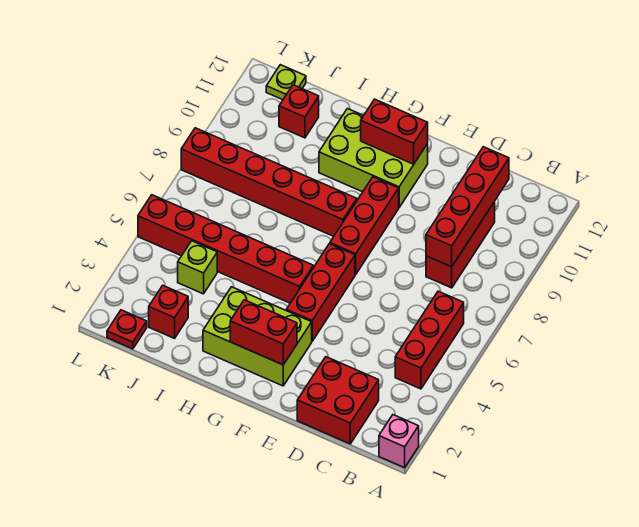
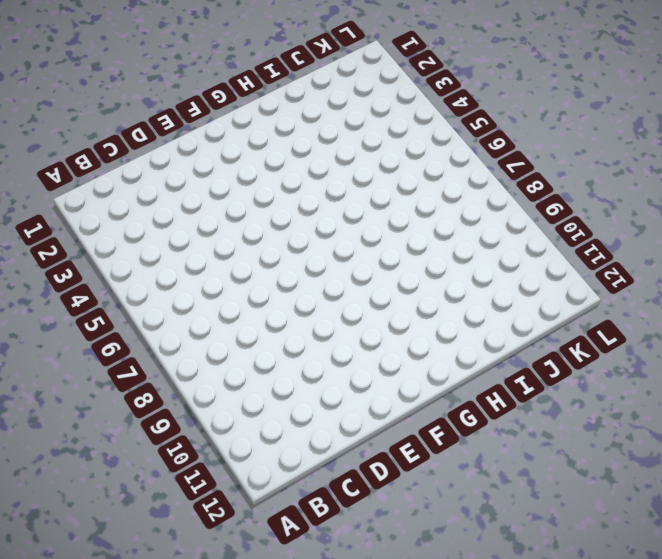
none -> pink 1x1 brick [379,415,419,468]
none -> red 1x3 brick [395,291,464,389]
none -> red 2x2 brick [297,357,379,444]

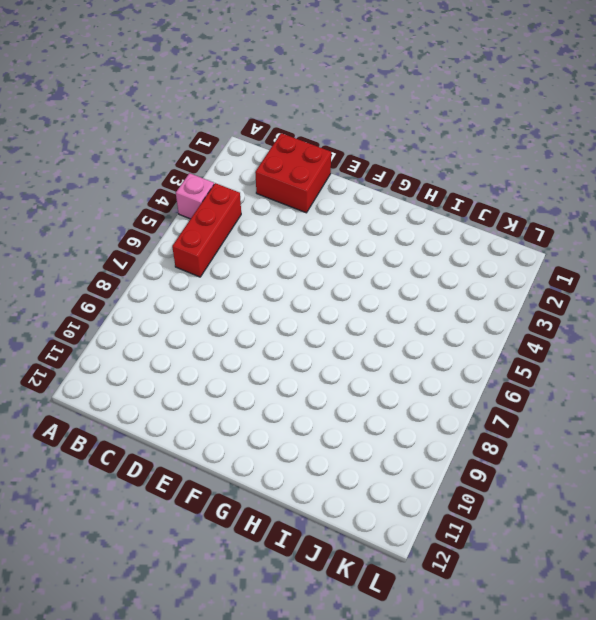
pink 1x1 brick [176,173,214,219] -> pink 1x1 brick moved to [379,415,419,468]
none -> red 1x3 brick [426,202,495,288]
none -> lime 2x3 brick [203,287,312,386]
none -> red 1x3 brick [286,244,355,341]

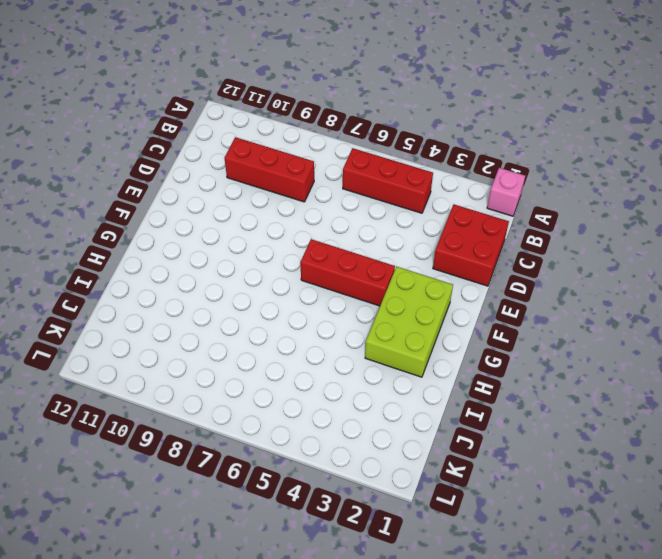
none -> red 1x3 brick [330,177,399,274]
none -> lime 2x3 brick [319,109,428,207]
none -> red 1x6 brick [138,195,313,303]

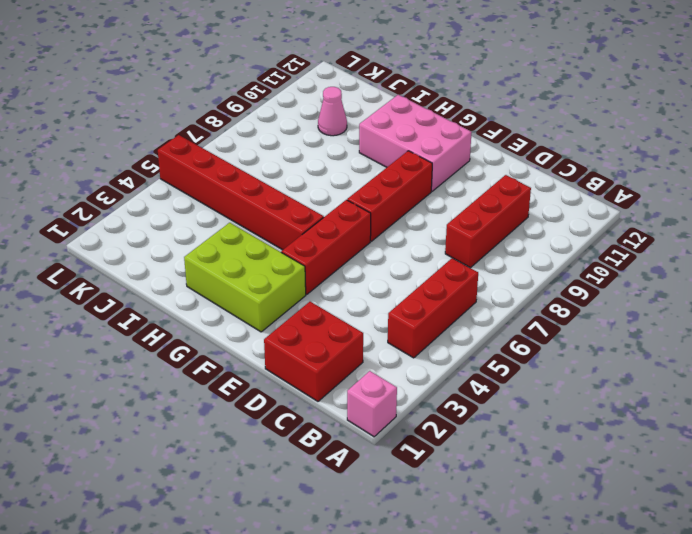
pink 2x3 brick [359,95,472,191] -> lime 2x3 brick [319,109,428,207]
pink 1x1 cone [318,87,347,136] -> none
none -> red 1x6 brick [181,128,357,236]
none -> red 1x1 brick [149,285,188,338]
none -> lime 1x1 brick [178,241,217,294]

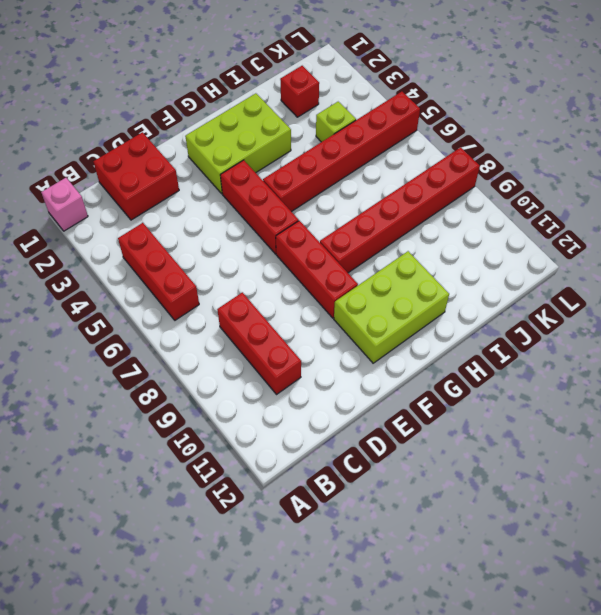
none -> red 1x1 brick [279,85,319,138]
none -> red 1x1 plate [107,310,147,349]
none -> lime 1x1 plate [266,65,306,100]

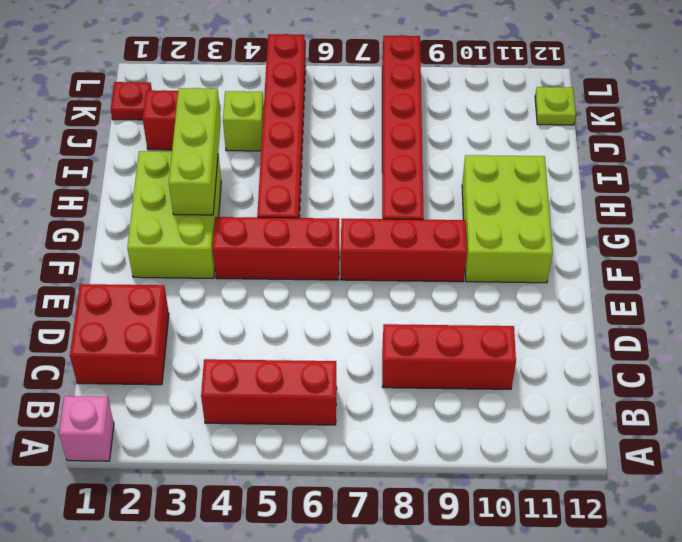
lime 1x3 brick [169,88,221,215] -> none
none -> red 1x1 brick [279,85,319,138]
none -> red 1x4 brick [426,147,509,267]
none -> red 1x2 brick [230,300,297,365]

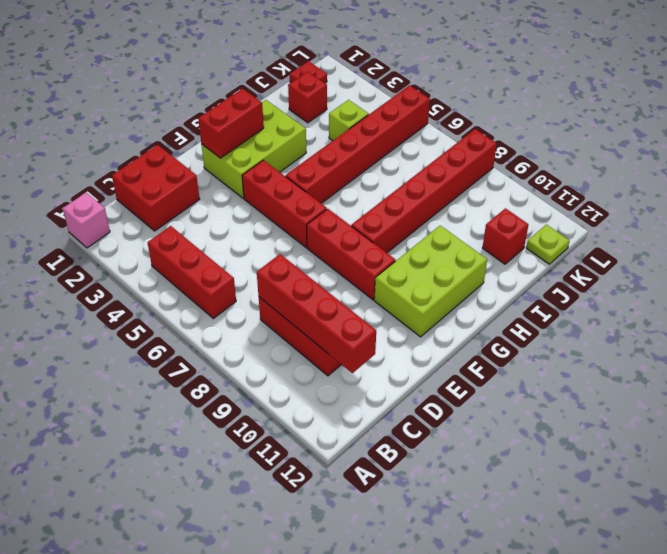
none -> red 1x2 brick [361,99,428,164]

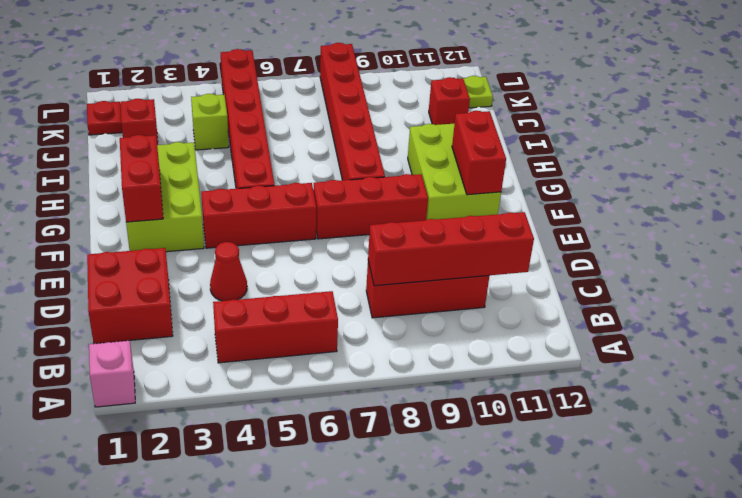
red 1x1 cone [210,242,247,301] -> none

